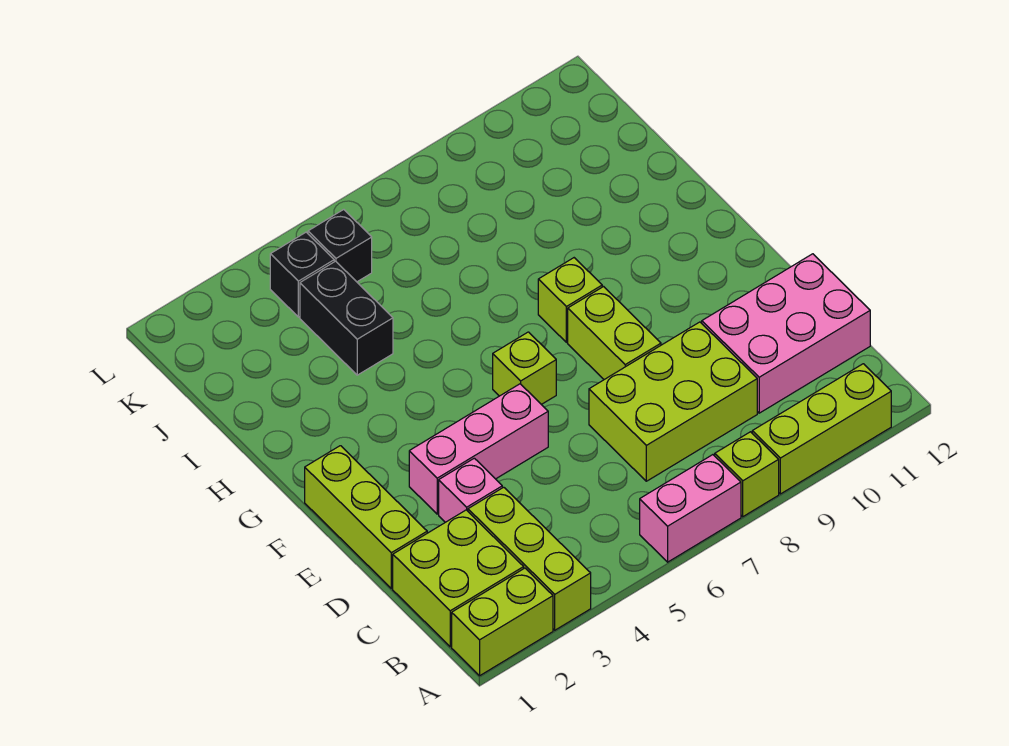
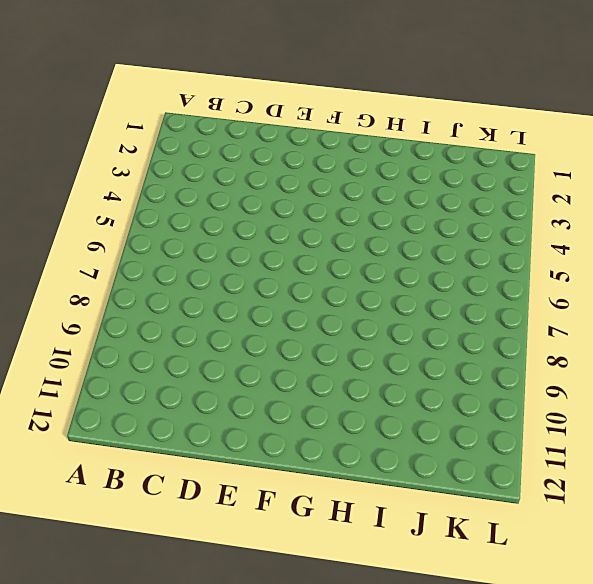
none -> lime 1x2 brick [452,568,553,676]
none -> lime 1x3 brick [468,487,591,630]
none -> pink 1x2 brick [640,455,741,562]

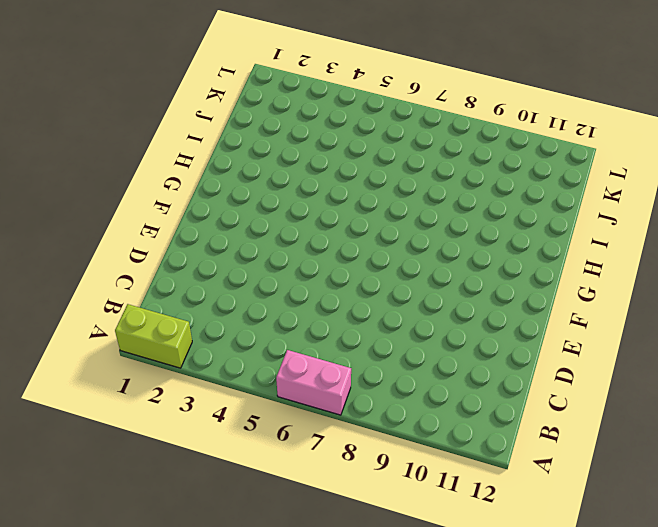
none -> lime 1x3 brick [468,487,591,630]
none -> lime 1x1 brick [715,432,779,517]
none -> lime 1x3 brick [752,364,891,494]

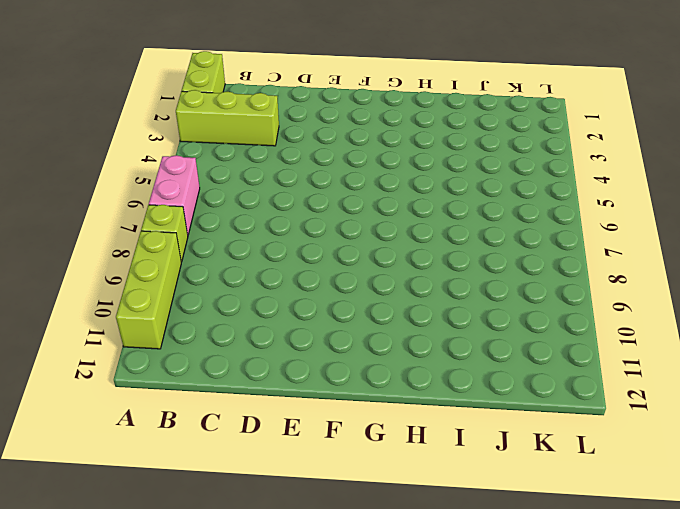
none -> lime 2x2 brick [393,510,524,647]
none -> lime 2x3 brick [589,322,757,481]
none -> pink 2x3 brick [702,254,870,413]

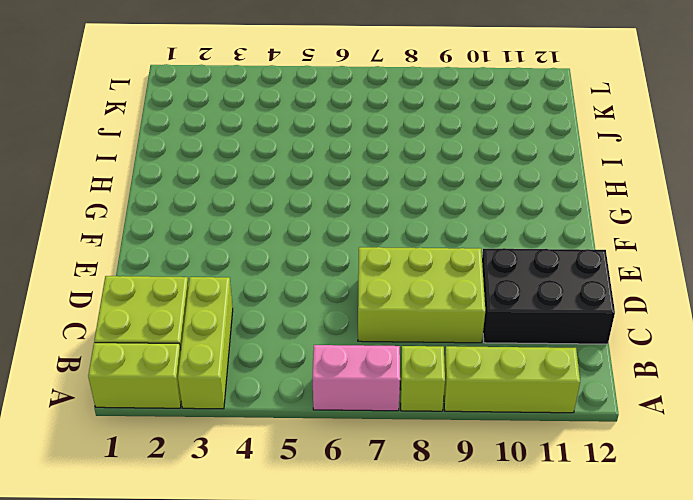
black 2x3 brick [482,248,615,344] -> pink 2x3 brick [702,254,870,413]
none -> lime 1x3 brick [305,446,427,589]
none -> pink 1x1 brick [439,458,502,522]
none -> pink 1x3 brick [409,384,548,514]

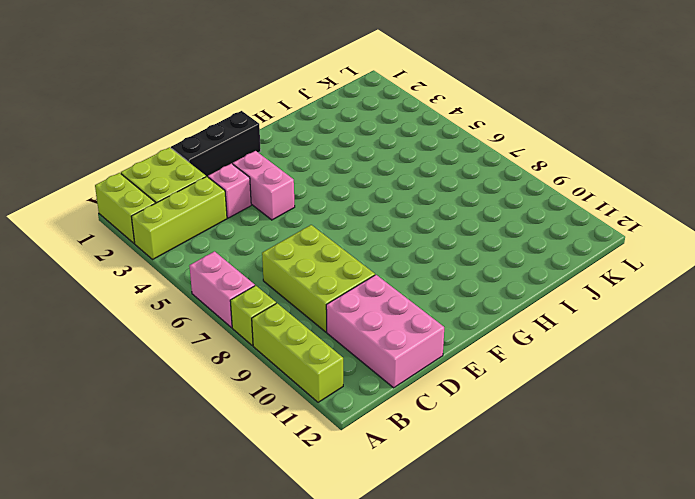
black 1x3 brick [171,111,261,177] -> lime 1x3 brick [305,446,427,589]
pink 1x2 brick [233,151,295,220] -> pink 1x3 brick [409,384,548,514]
none -> lime 1x2 brick [568,287,661,380]
none -> lime 1x1 brick [493,332,556,405]
none -> lime 1x1 brick [538,258,602,342]

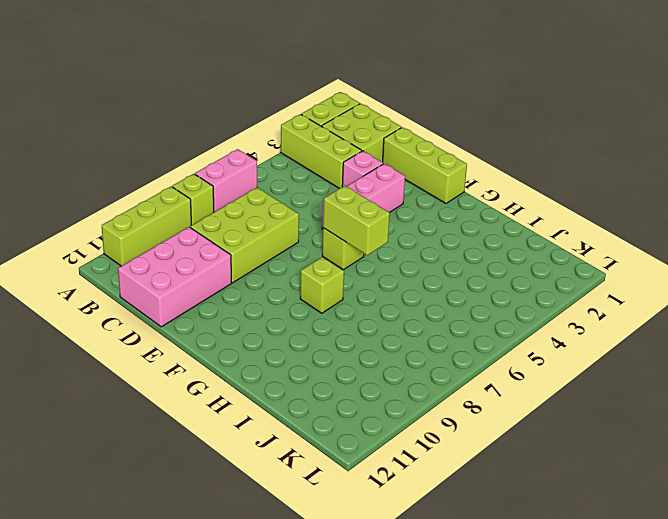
lime 1x2 brick [323,186,390,255] -> lime 1x2 brick moved to [568,287,661,380]
none -> black 1x2 brick [300,261,393,375]
none -> black 1x1 brick [270,232,334,317]
none -> black 1x1 brick [308,210,372,282]

